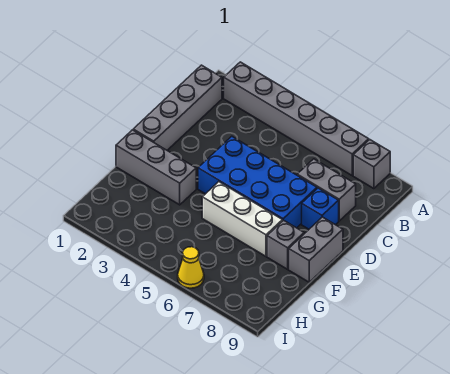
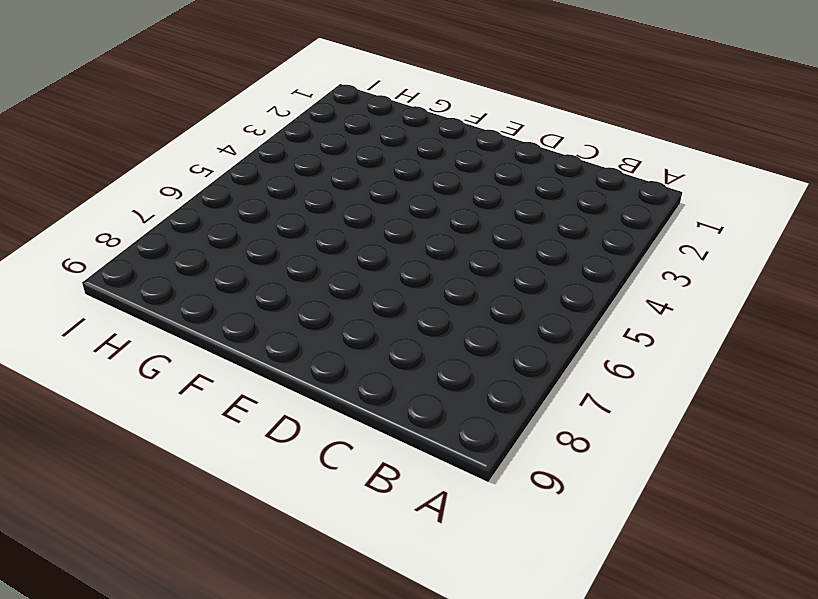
none -> grey 1x6 brick [224,62,369,175]
none -> grey 1x1 brick [353,140,390,189]

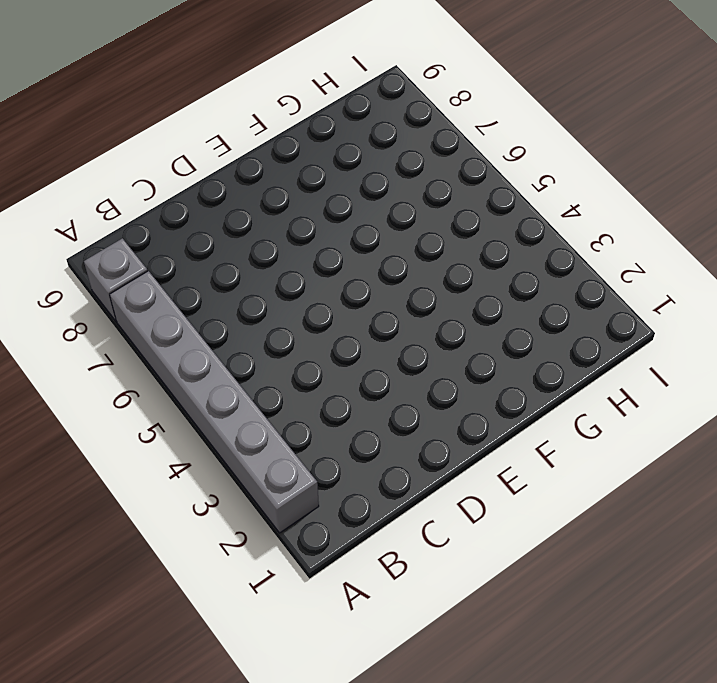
none -> grey 1x4 brick [133,65,222,150]
none -> grey 1x2 brick [297,159,356,221]

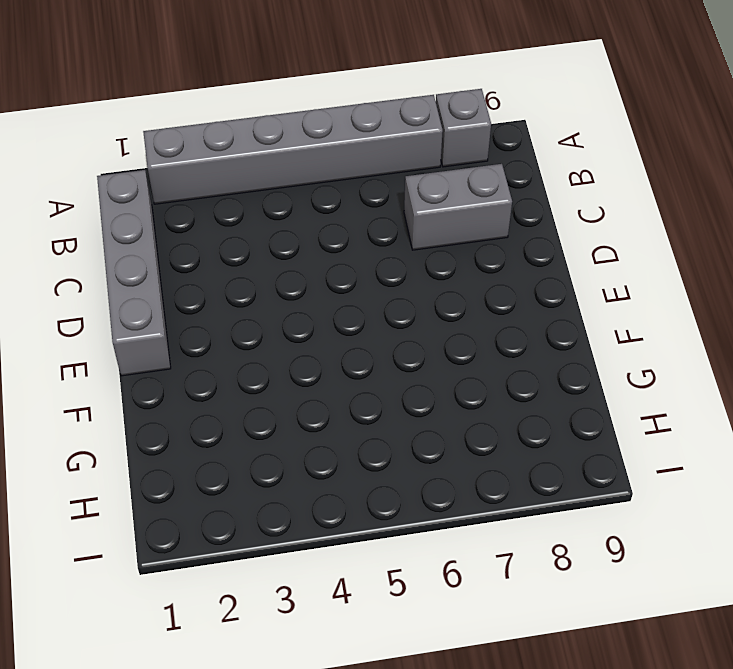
none -> blue 2x4 brick [198,136,317,228]
none -> blue 1x1 brick [302,188,339,229]

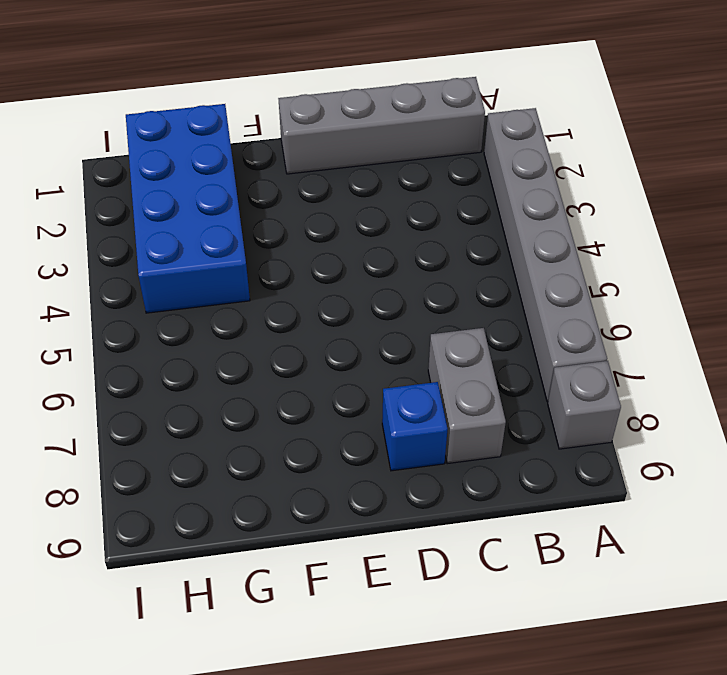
blue 2x4 brick [126,104,250,313] -> blue 2x4 brick moved to [198,136,317,228]
none -> grey 1x2 brick [289,217,343,282]
none -> grey 1x3 brick [116,130,196,205]

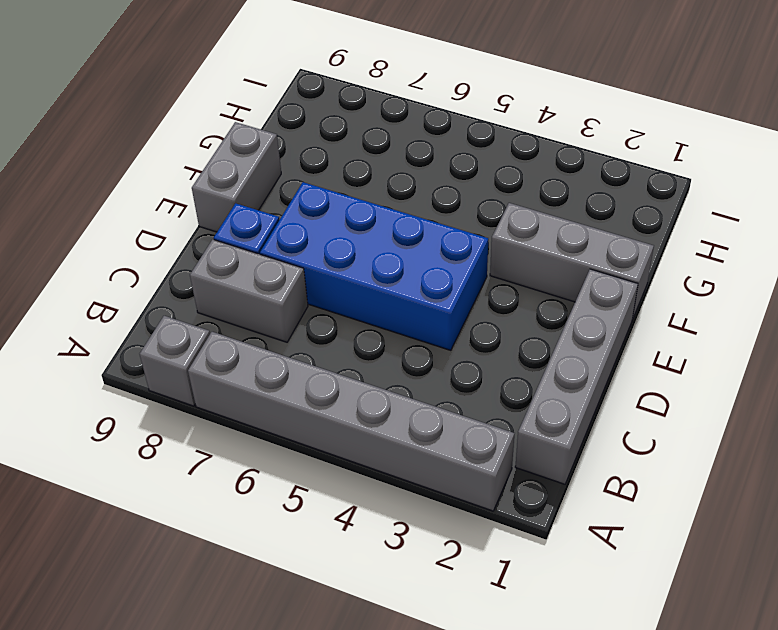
none -> white 1x3 brick [202,182,283,256]
none -> grey 1x1 brick [267,220,304,269]

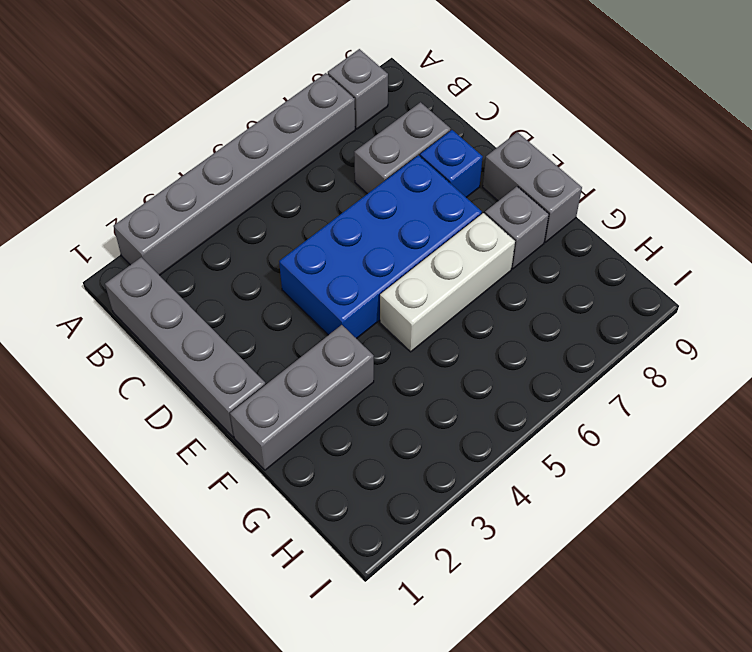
none -> yellow 1x1 cone [178,247,204,288]

